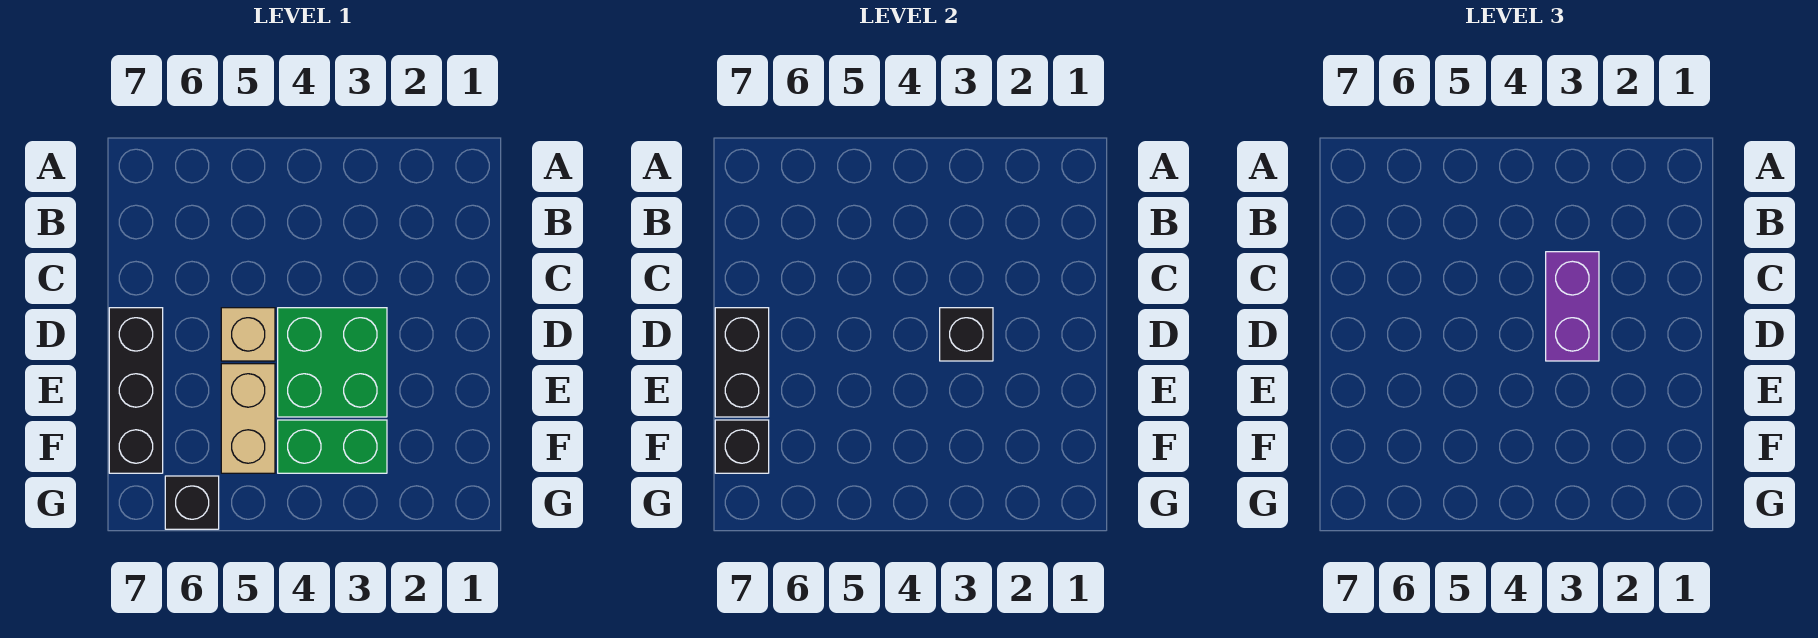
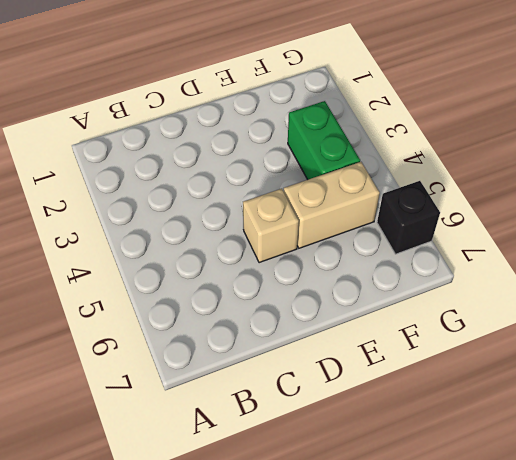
none -> green 2x2 brick [278,308,387,417]
none -> black 1x3 brick [109,308,163,473]

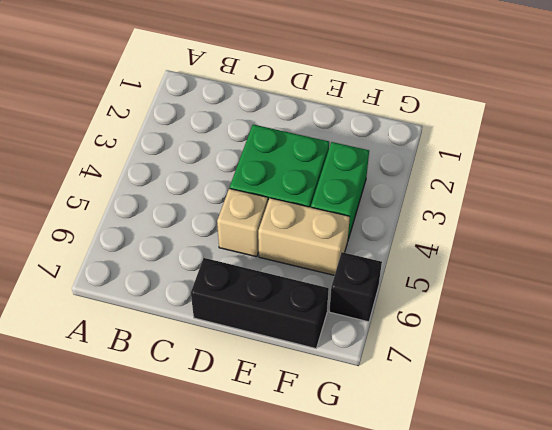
none -> black 1x1 brick [940,308,993,361]
none -> black 1x2 brick [715,308,769,417]

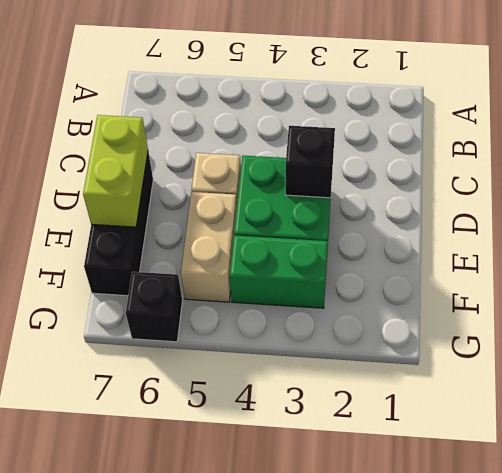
lime 1x2 brick [83,115,148,227] -> black 1x2 brick [715,308,769,417]
none -> black 1x1 brick [715,420,769,473]
none -> purple 1x2 brick [1546,252,1599,361]

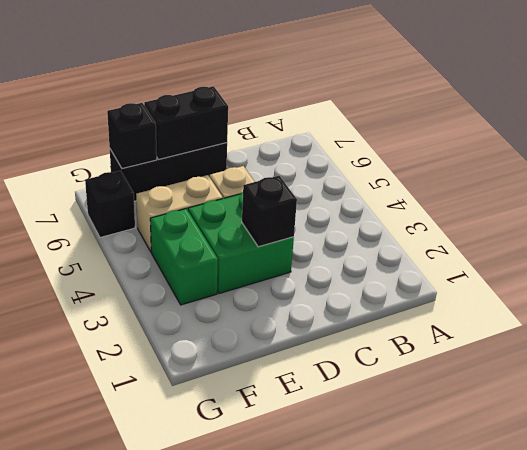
none -> purple 1x2 brick [1546,252,1599,361]

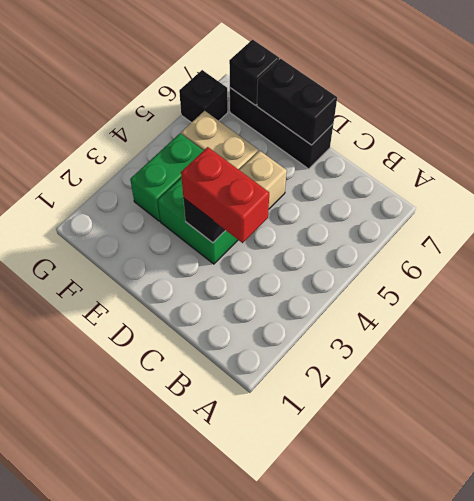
red 1x2 brick [181,147,269,243] -> purple 1x2 brick [1546,252,1599,361]

